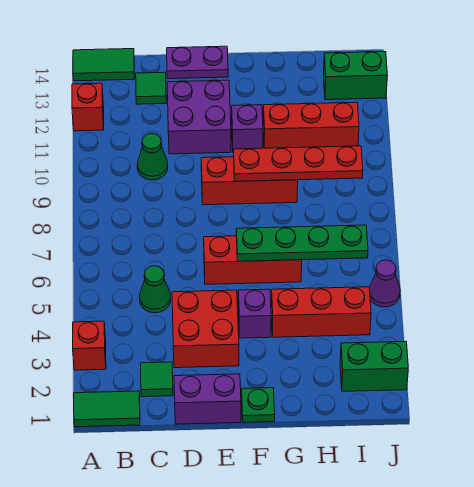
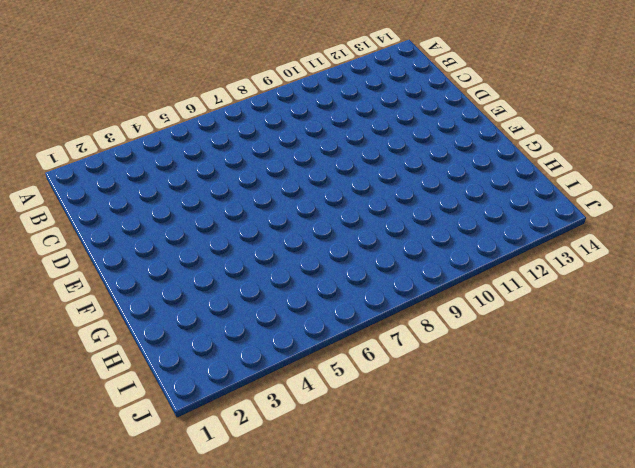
none -> green 1x2 tile [74,391,140,427]
none -> red 1x1 brick [73,321,106,370]
none -> red 1x1 brick [72,83,104,131]

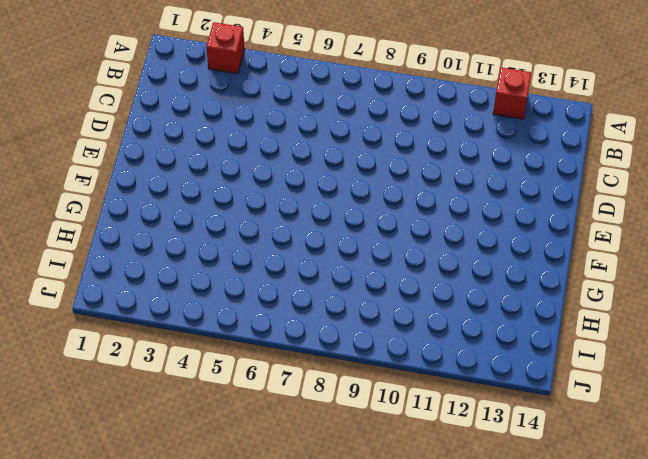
none -> green 1x2 tile [74,391,140,427]
none -> green 1x2 tile [73,49,135,81]
none -> green 1x1 tile [140,362,173,397]

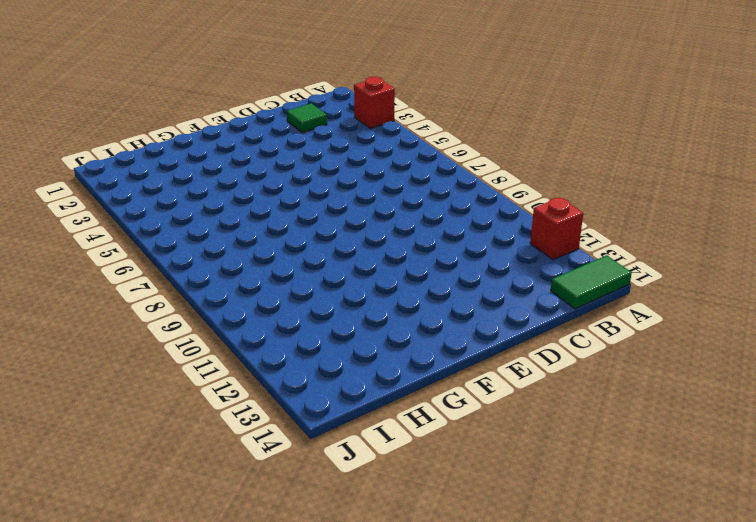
none -> green 1x2 tile [74,391,140,427]
none -> green 1x1 cone [140,266,171,313]
none -> green 1x1 cone [137,133,168,180]

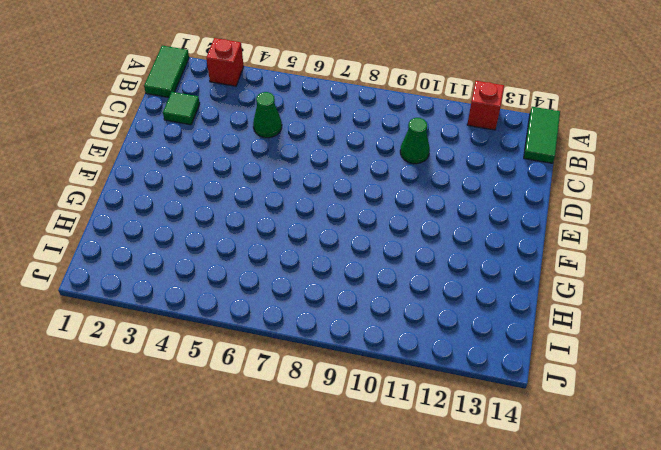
none -> green 1x1 tile [136,72,166,104]
none -> purple 1x2 brick [174,374,241,424]
none -> red 2x2 brick [172,290,239,368]

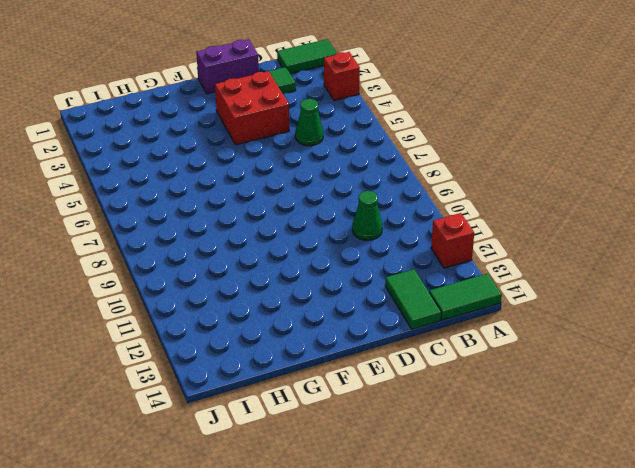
green 1x2 tile [385,269,441,329] -> green 1x1 tile [136,72,166,104]
none -> purple 2x2 brick [167,80,231,154]
none -> purple 1x2 plate [167,46,228,79]
none -> red 1x3 brick [204,236,302,284]

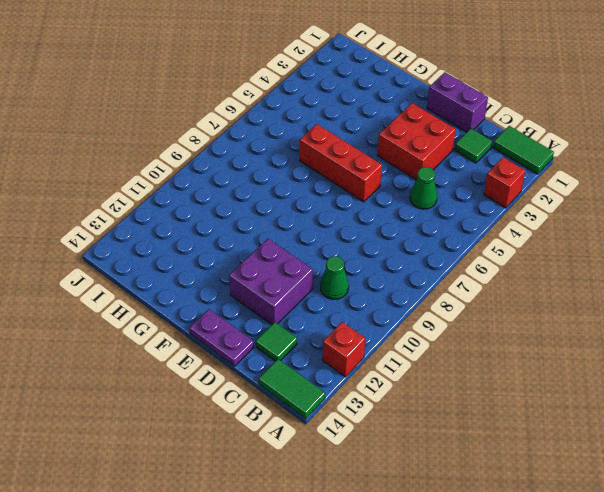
none -> red 1x3 brick [201,157,298,205]
none -> green 1x1 plate [242,388,275,422]
none -> purple 1x1 brick [238,289,271,338]

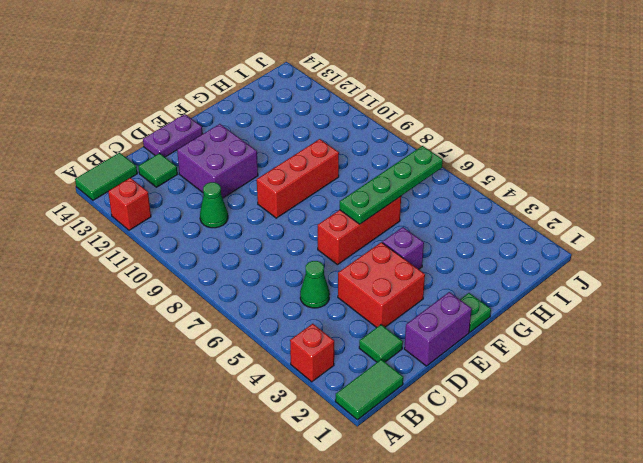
none -> purple 1x1 brick [232,105,263,152]
none -> red 1x3 brick [271,287,371,337]
none -> red 1x3 brick [263,102,359,148]

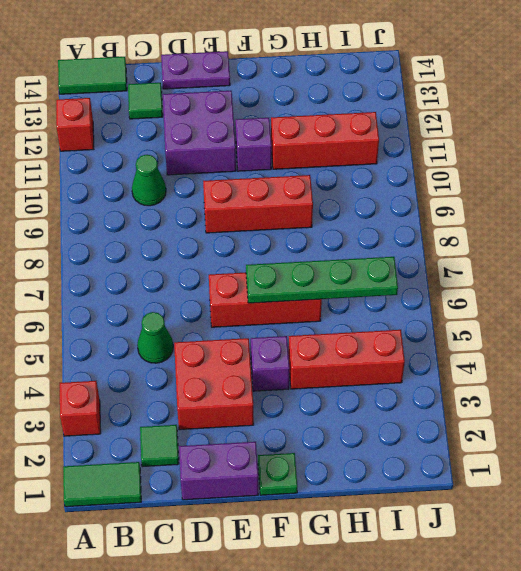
none -> green 1x2 brick [340,341,408,391]
none -> green 1x2 brick [324,52,387,100]
none -> purple 1x1 cone [370,260,400,307]

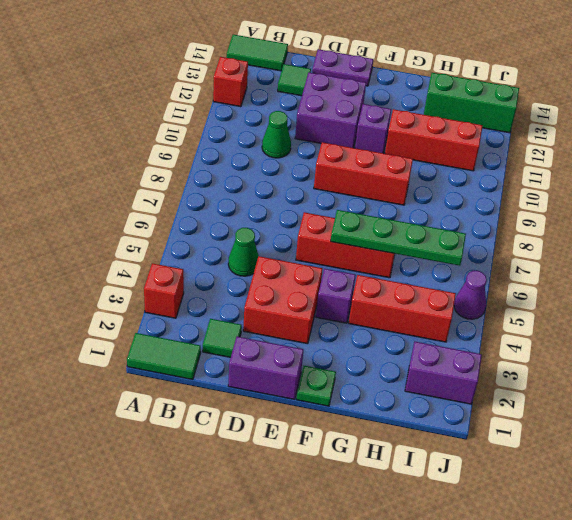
green 1x3 brick [424,73,519,133] -> green 1x2 brick [324,52,387,100]
purple 1x2 brick [405,342,482,404] -> green 1x2 brick [340,341,408,391]
none -> red 1x4 plate [234,146,363,181]

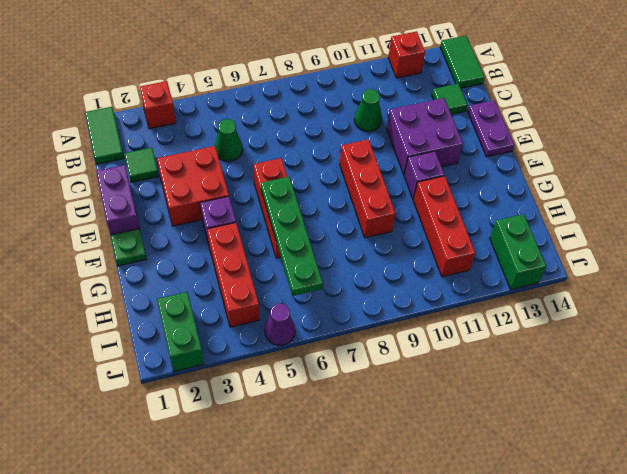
none -> red 1x4 plate [234,146,363,181]

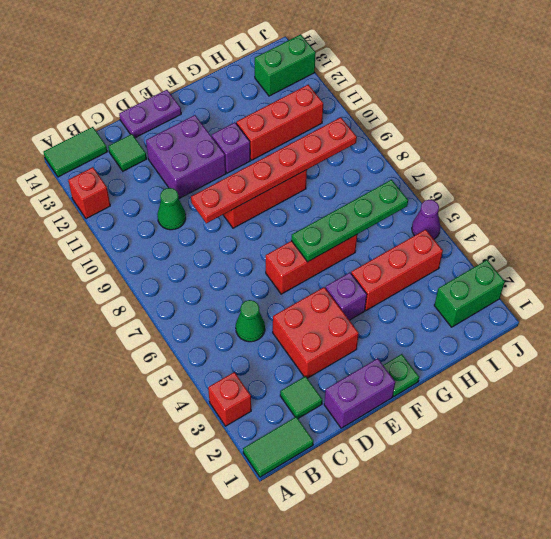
red 1x6 plate [191,117,357,223] -> red 1x4 plate [234,146,363,181]

